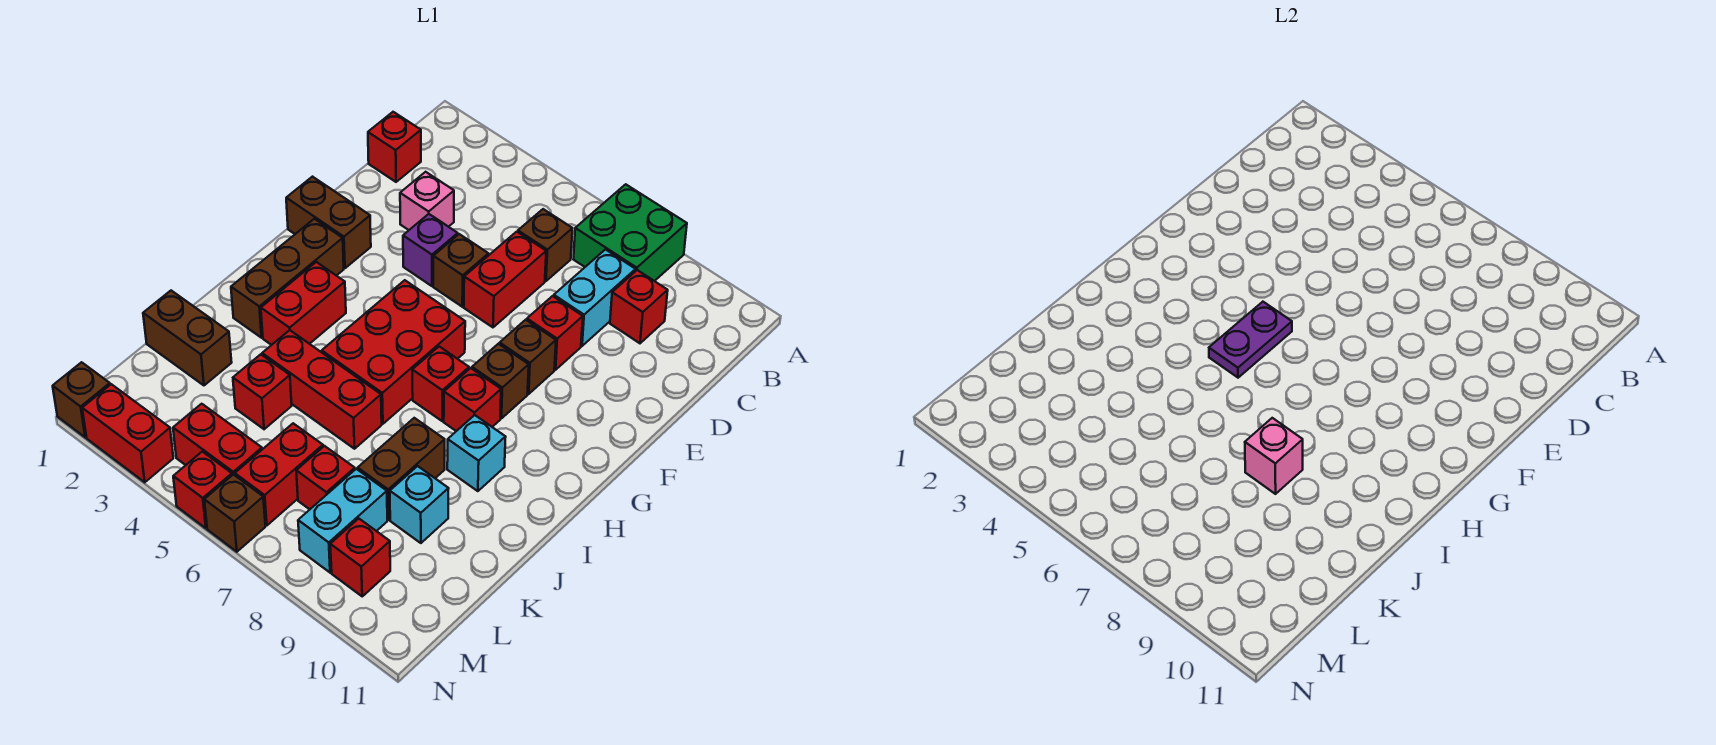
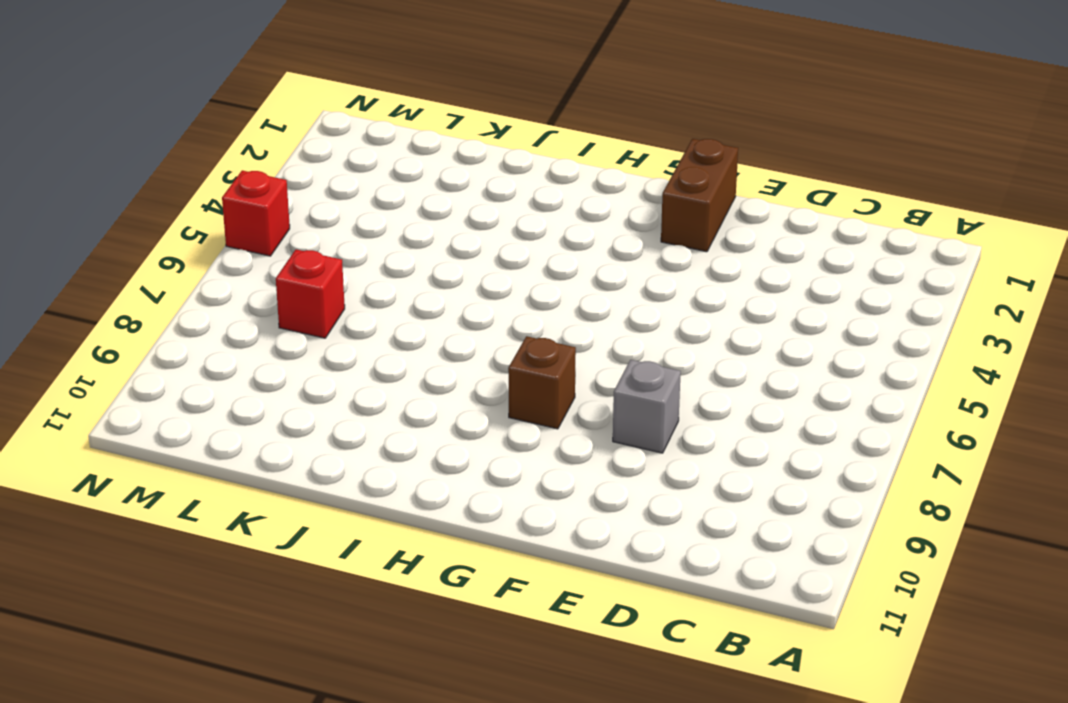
grey 1x1 brick [613,360,681,453] -> red 1x1 brick [527,296,583,370]
none -> green 2x2 brick [573,184,687,281]
none -> red 1x1 brick [368,112,421,182]
none -> brown 1x1 brick [518,209,573,281]
none -> cyan 1x2 brick [554,250,636,346]

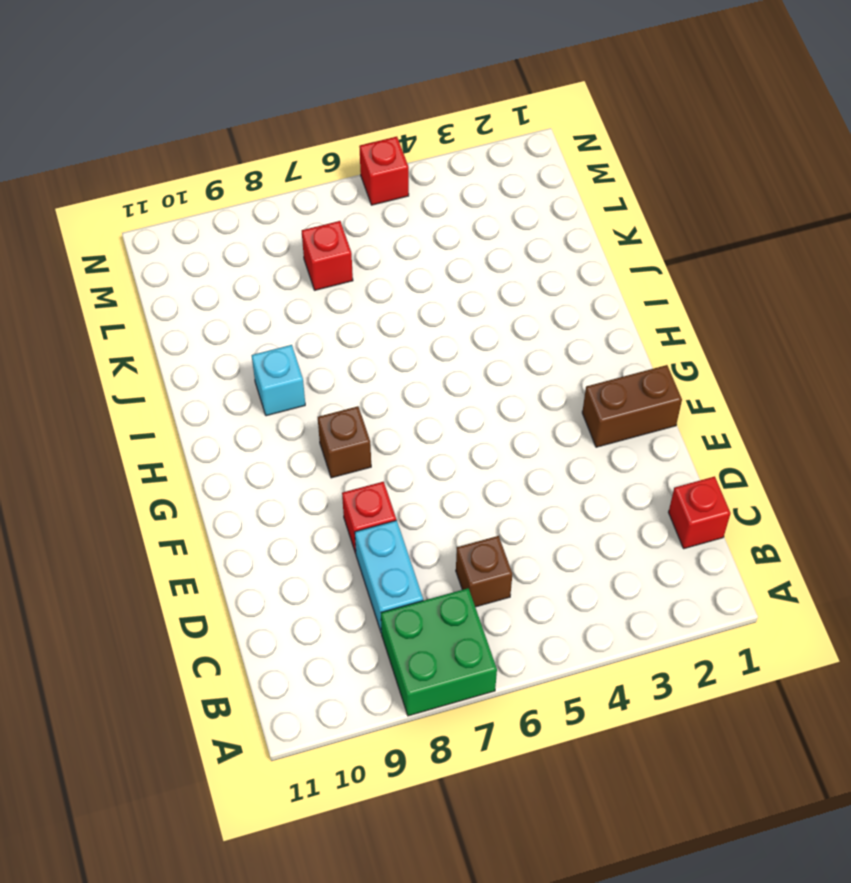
none -> red 1x1 brick [610,270,668,343]
none -> pink 1x1 brick [400,172,454,230]
none -> red 1x2 brick [464,232,546,327]
none -> purple 1x1 brick [403,214,458,286]

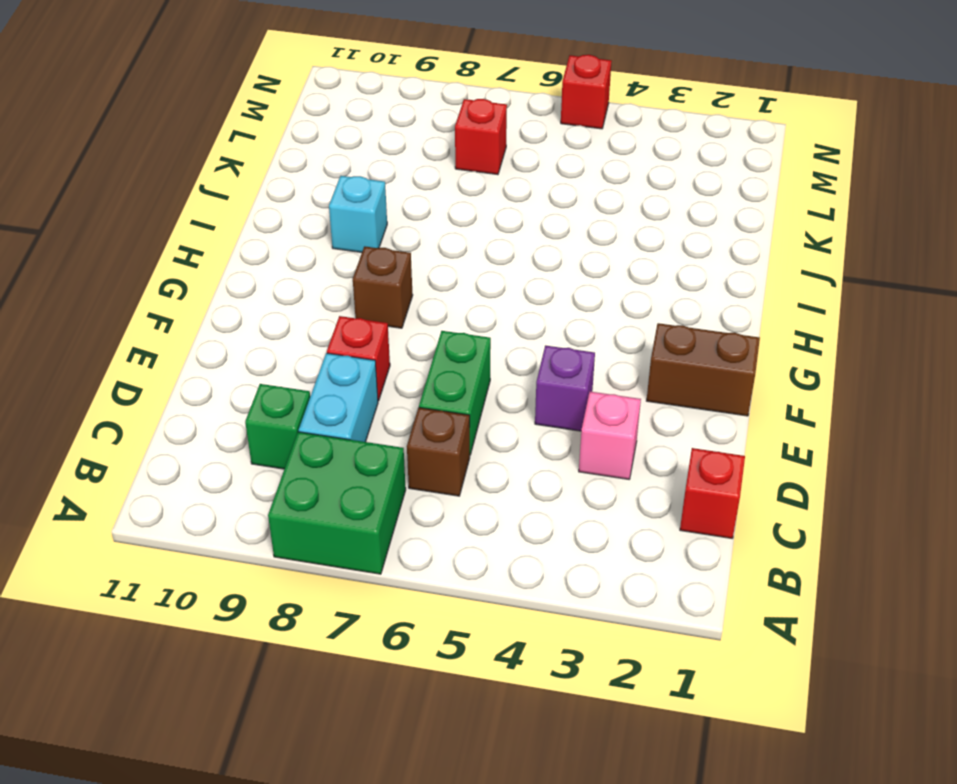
green 1x1 brick [245,384,310,469] -> red 1x1 brick [610,270,668,343]
green 1x2 brick [419,331,491,455] -> red 1x2 brick [464,232,546,327]
none -> brown 1x1 brick [433,234,488,307]
none -> brown 1x1 brick [500,320,556,394]
none -> brown 1x3 brick [231,219,344,338]
none -> red 2x3 brick [322,280,465,424]

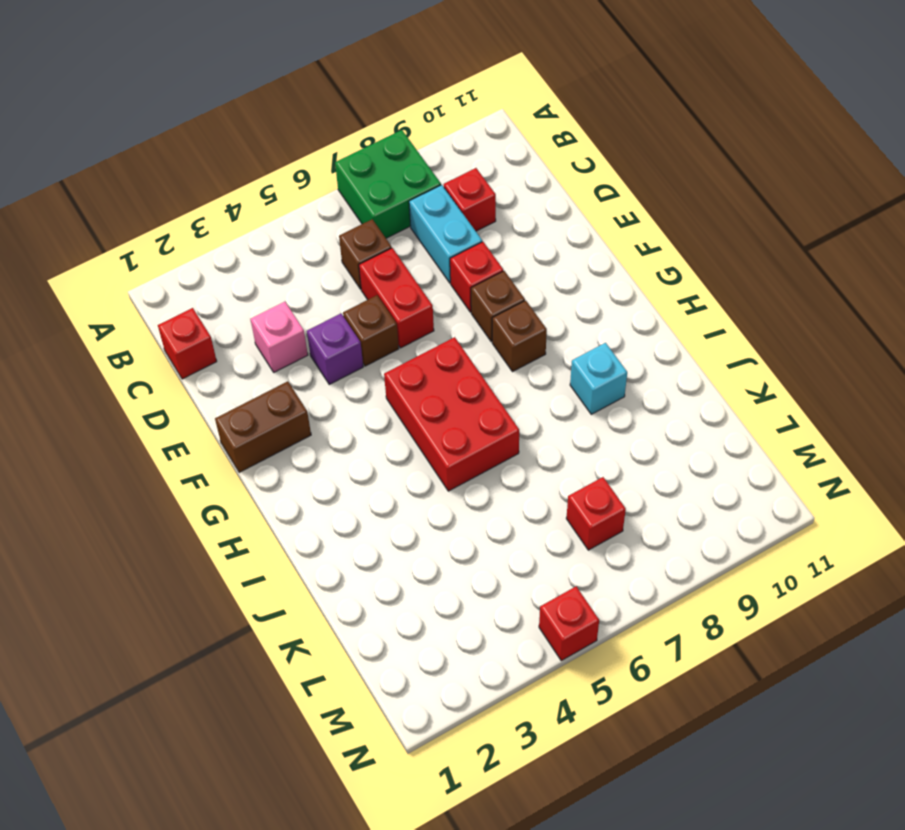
none -> brown 1x3 brick [231,219,344,338]
none -> red 1x2 brick [261,262,346,345]
none -> red 1x1 brick [412,347,469,421]
none -> red 1x1 brick [444,368,501,431]

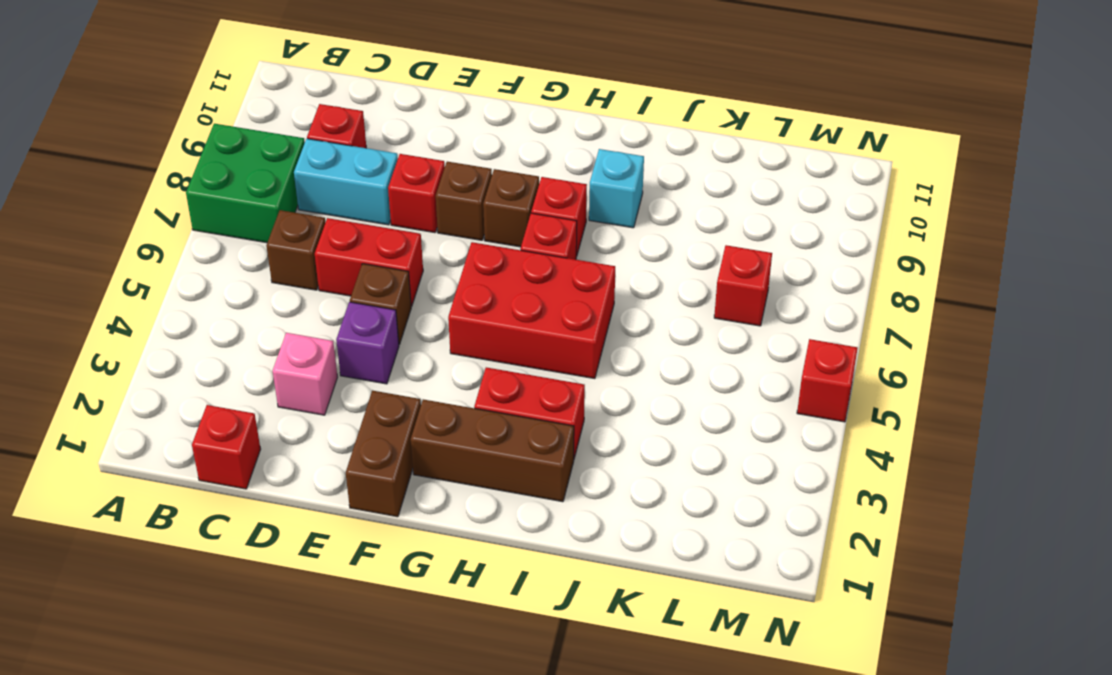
none -> red 1x3 brick [262,330,382,449]
none -> brown 1x2 brick [358,418,445,520]
none -> brown 1x2 brick [143,291,232,385]
none -> red 1x1 brick [233,354,292,429]

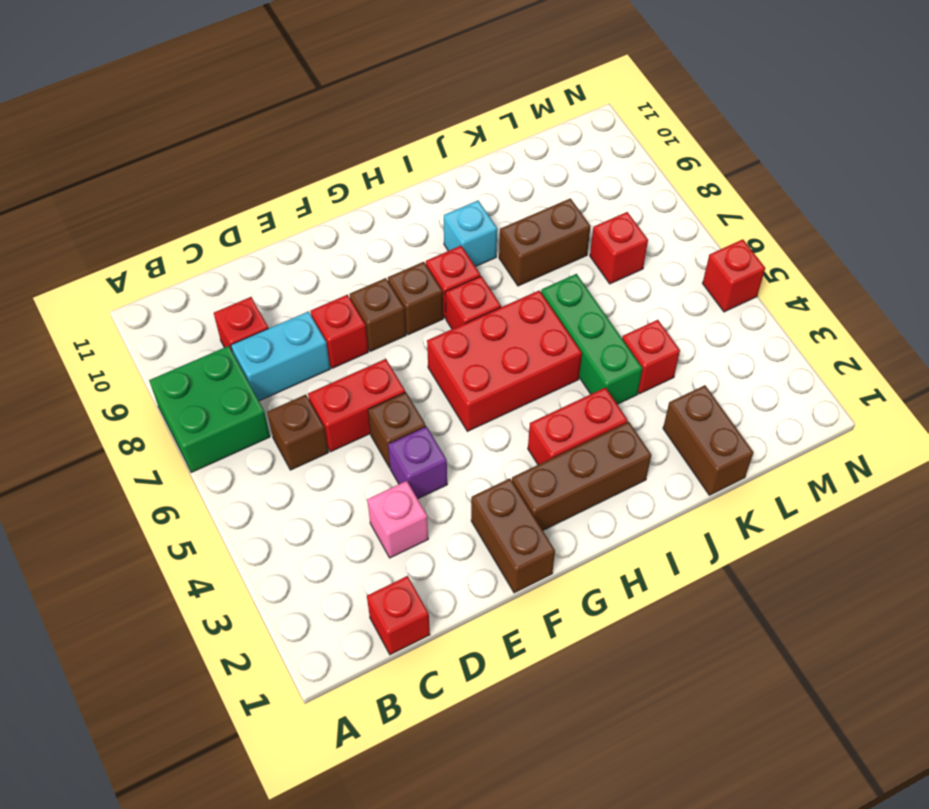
green 1x3 brick [541,274,642,404] -> red 1x3 brick [262,330,382,449]
none -> cyan 1x1 brick [390,466,449,543]
none -> red 1x2 brick [235,423,323,525]
none -> cyan 1x2 brick [298,469,387,573]
none -> red 1x2 brick [173,404,262,475]

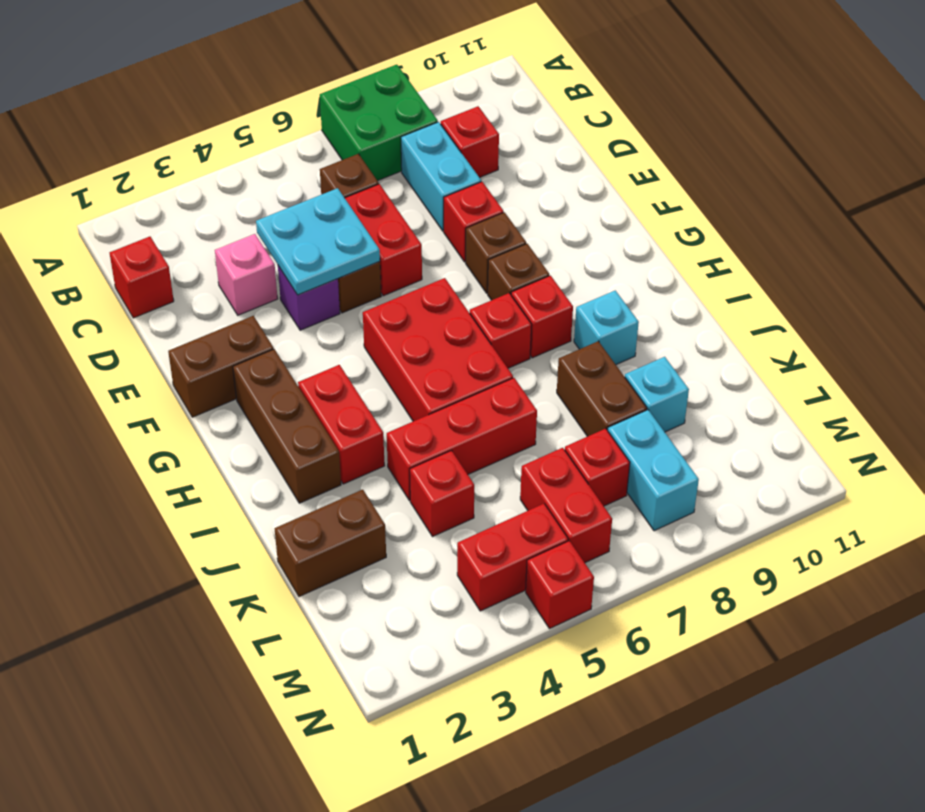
cyan 2x2 plate [256,188,380,295] -> none
none -> red 1x1 brick [330,519,390,596]
none -> brown 1x1 brick [53,362,110,437]
none -> red 1x2 brick [82,384,173,482]
none -> brown 1x1 brick [204,474,265,552]

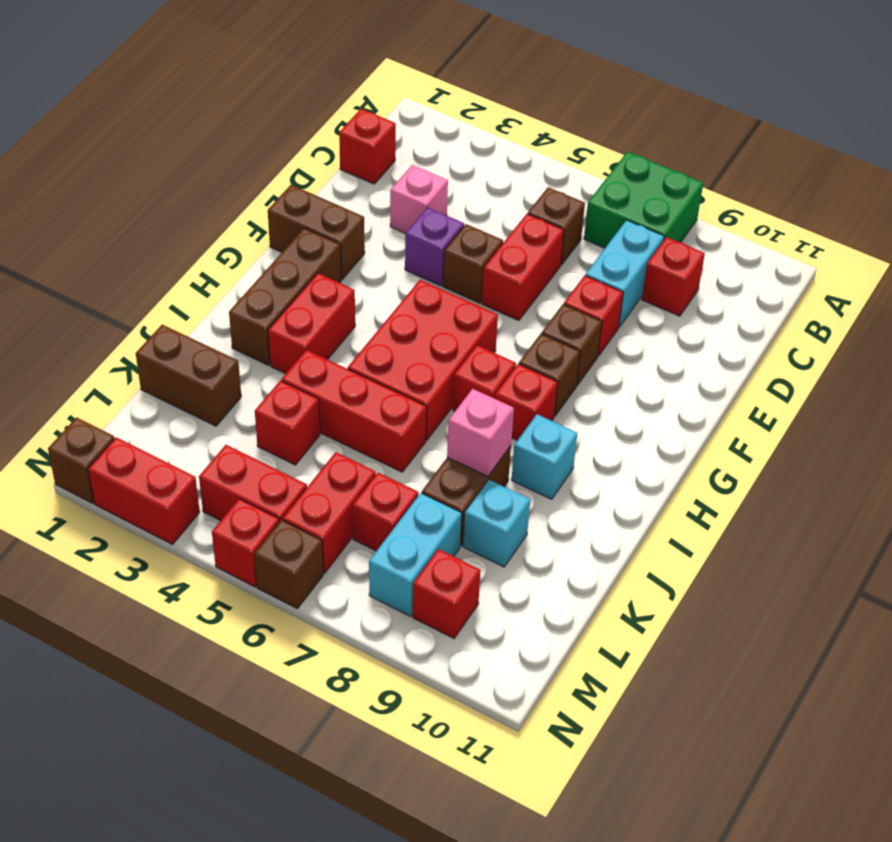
none -> purple 1x2 plate [1209,302,1292,378]

